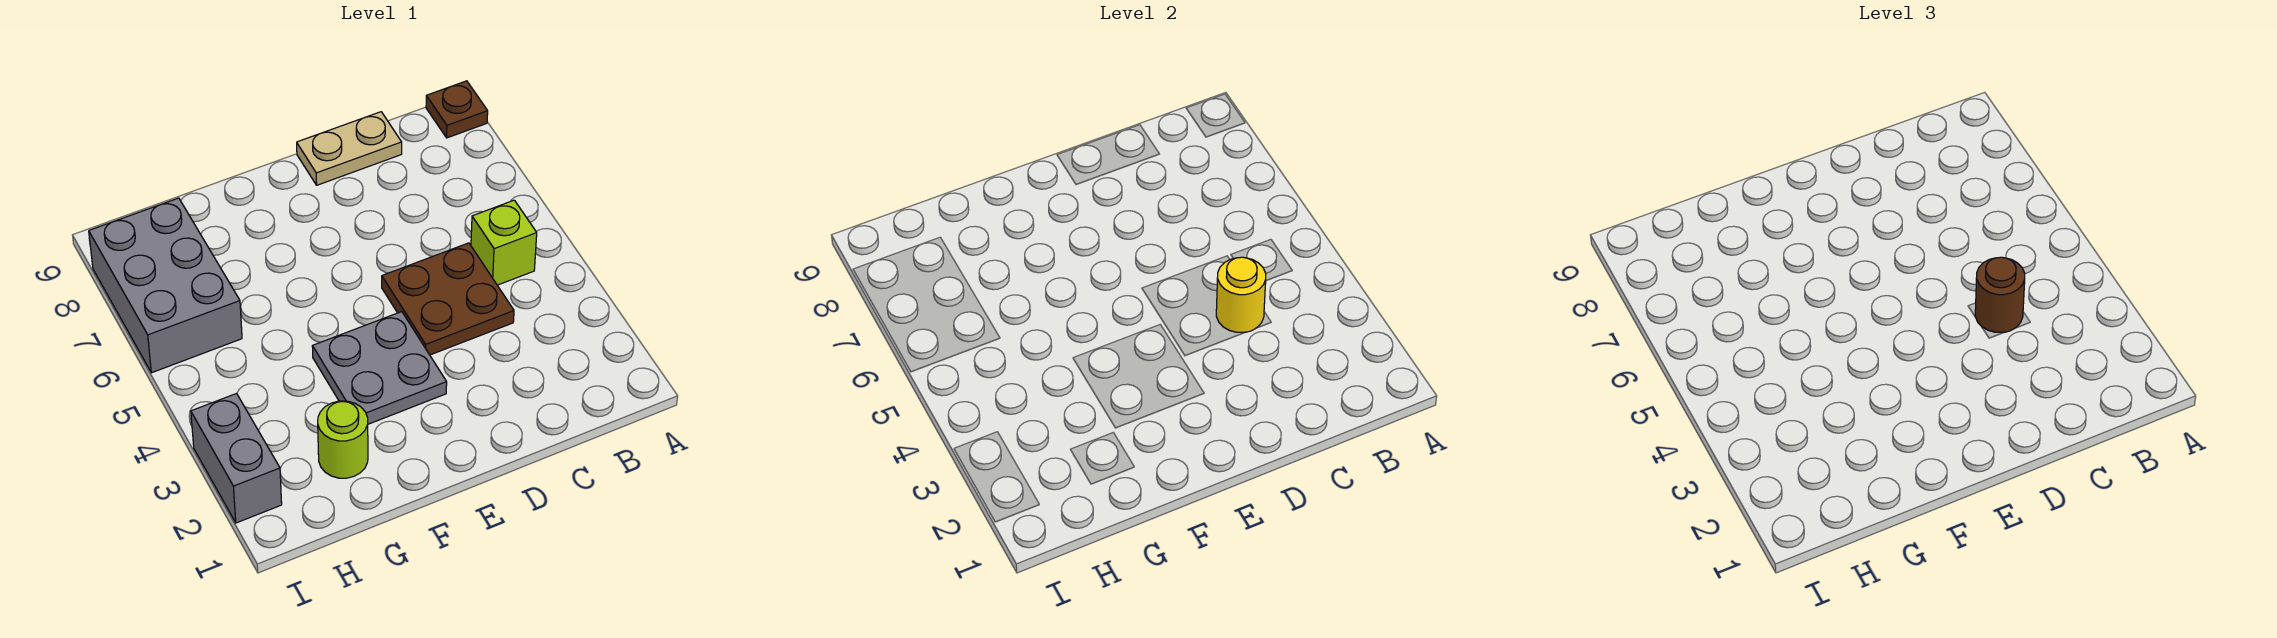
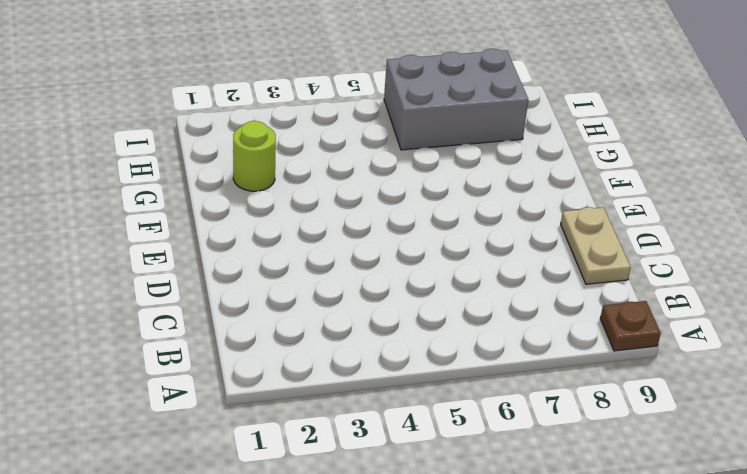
none -> lime 1x1 brick [471,200,537,285]
none -> brown 2x2 plate [382,243,514,355]

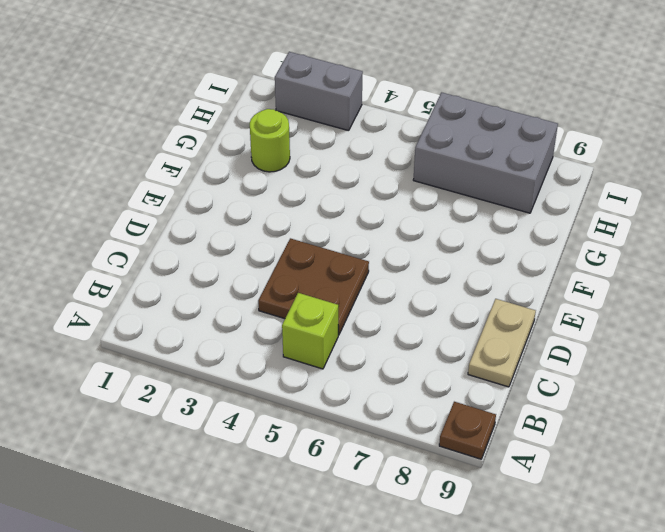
none -> grey 2x2 plate [312,312,447,424]
none -> yellow 1x1 round brick [1216,257,1266,332]

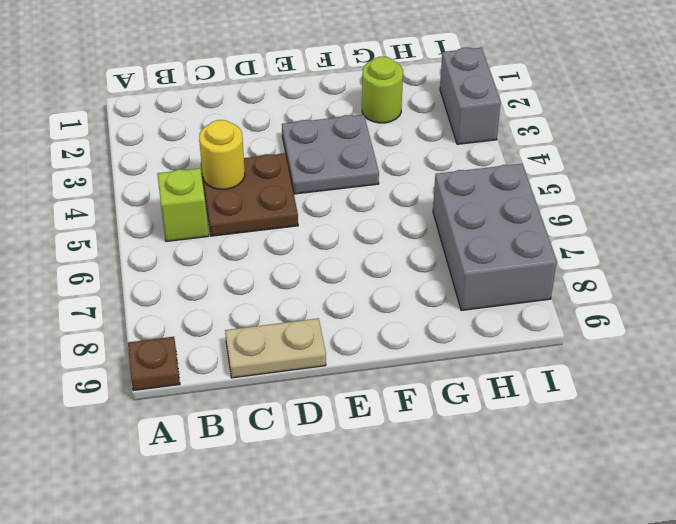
none -> brown 1x1 round brick [1975,257,2025,332]

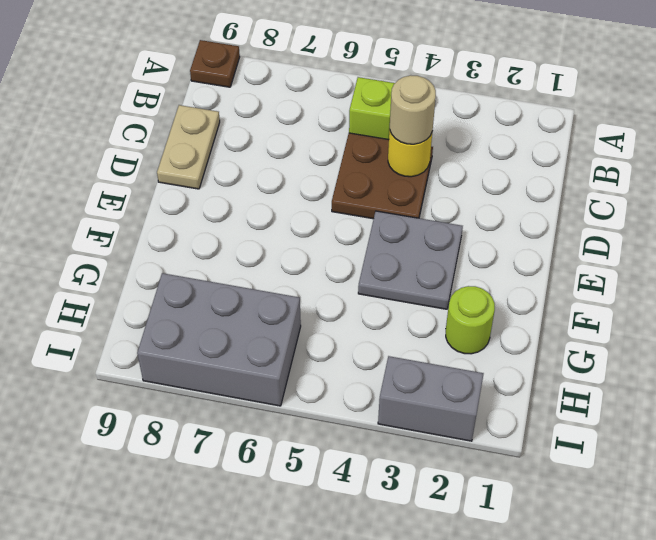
tan 1x1 round brick [390,75,436,144] -> brown 1x1 round brick [1975,257,2025,332]

